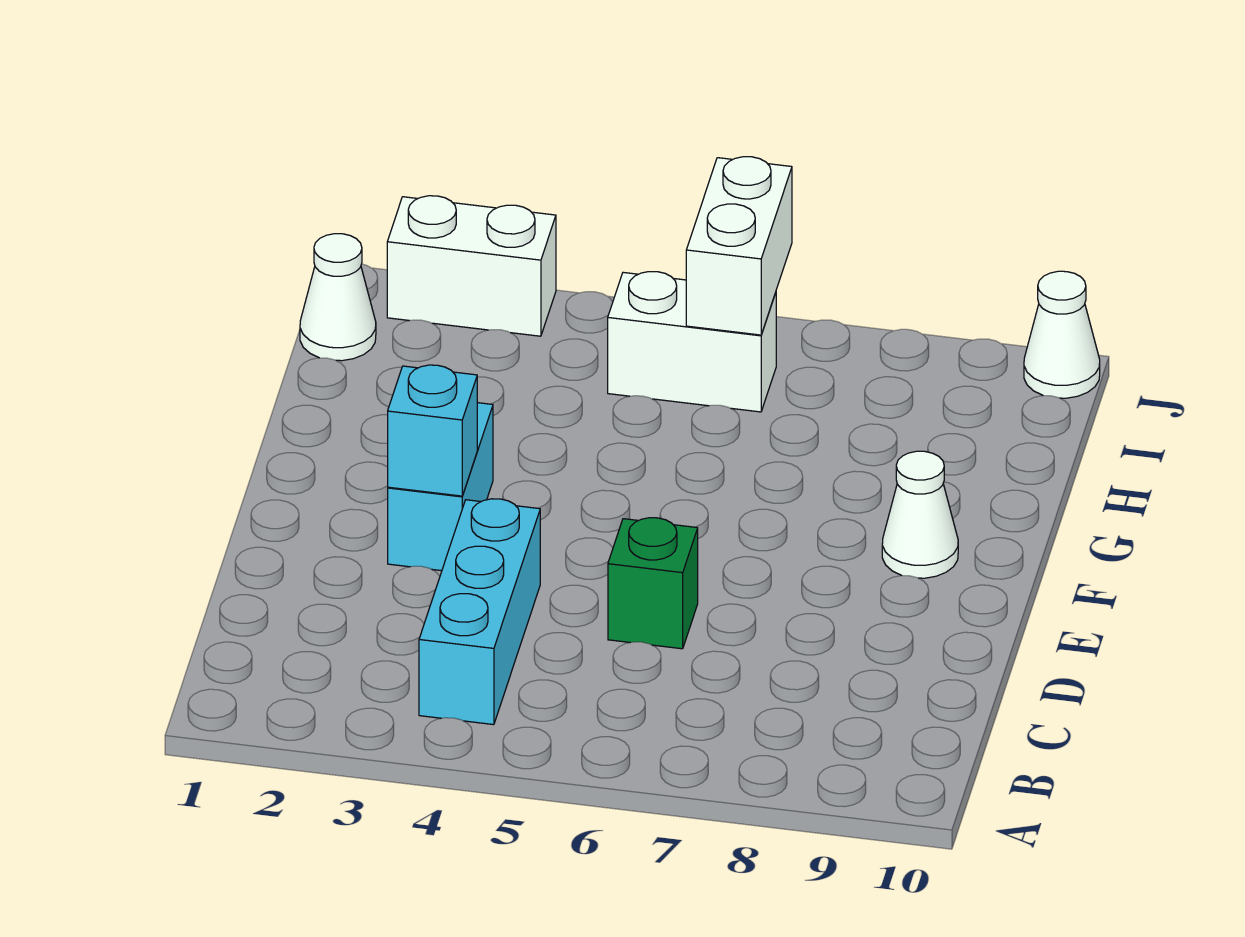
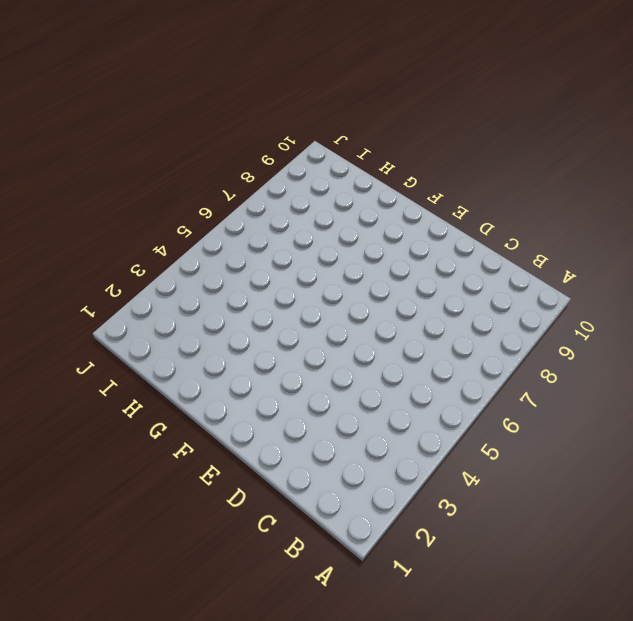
none -> cyan 1x3 brick [419,499,540,725]
none -> green 1x1 brick [608,518,698,649]

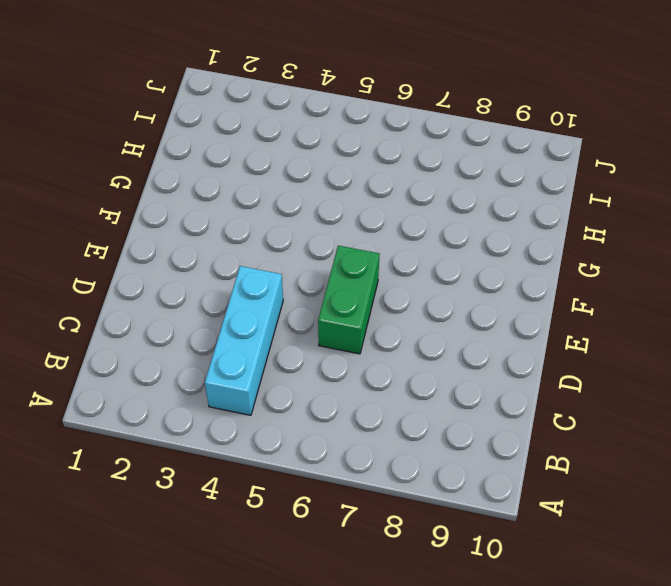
green 1x2 brick [318,246,380,354] -> green 1x1 brick [608,518,698,649]
none -> cyan 1x2 brick [388,403,493,571]
none -> white 1x1 cone [882,451,958,578]

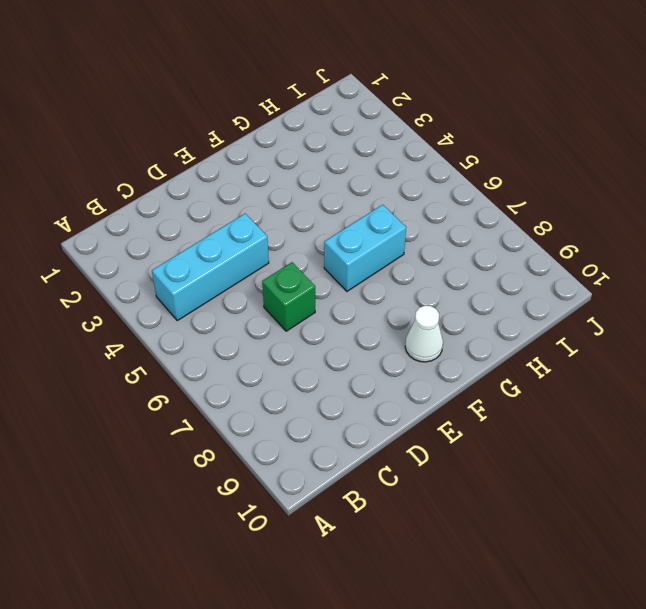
cyan 1x2 brick [324,205,406,291] -> cyan 1x2 brick moved to [388,403,493,571]
none -> white 1x1 cone [300,234,376,361]
none -> white 1x2 brick [608,272,776,412]

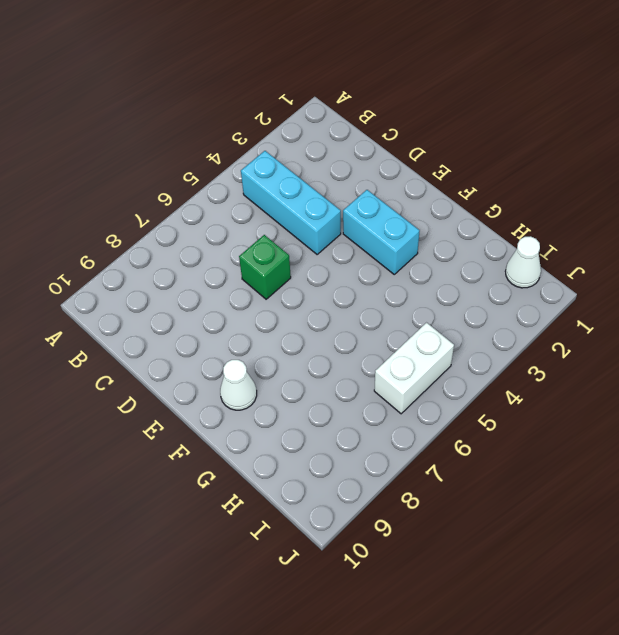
none -> white 1x2 brick [387,196,556,336]
none -> white 1x1 cone [1024,271,1100,398]

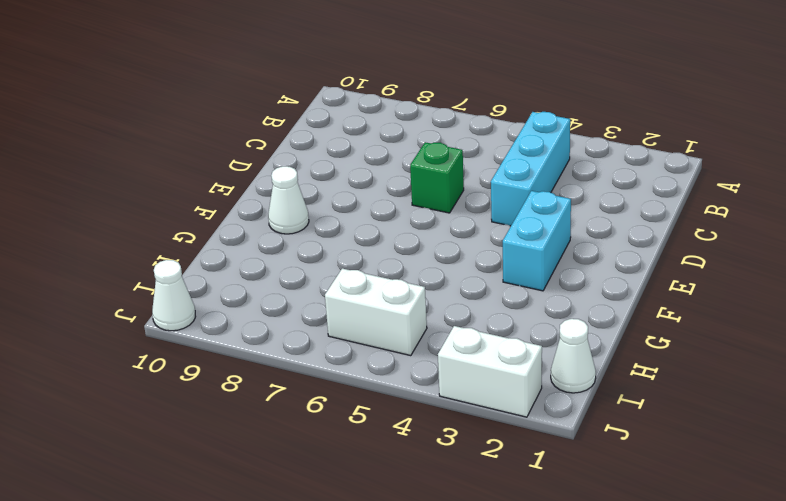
none -> cyan 1x1 brick [388,365,477,496]
none -> white 1x2 brick [686,157,792,335]

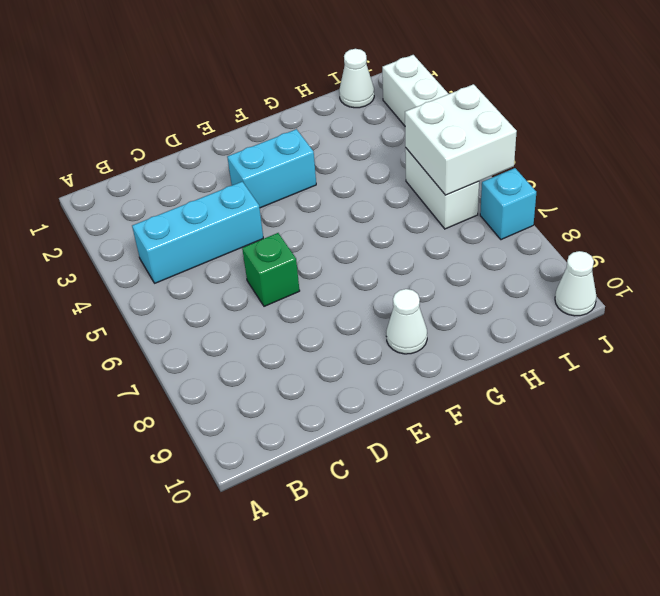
white 2x2 brick [405,84,517,195] -> white 1x2 brick [686,157,792,335]
cyan 1x1 brick [480,168,536,240] -> cyan 1x1 brick moved to [388,365,477,496]

